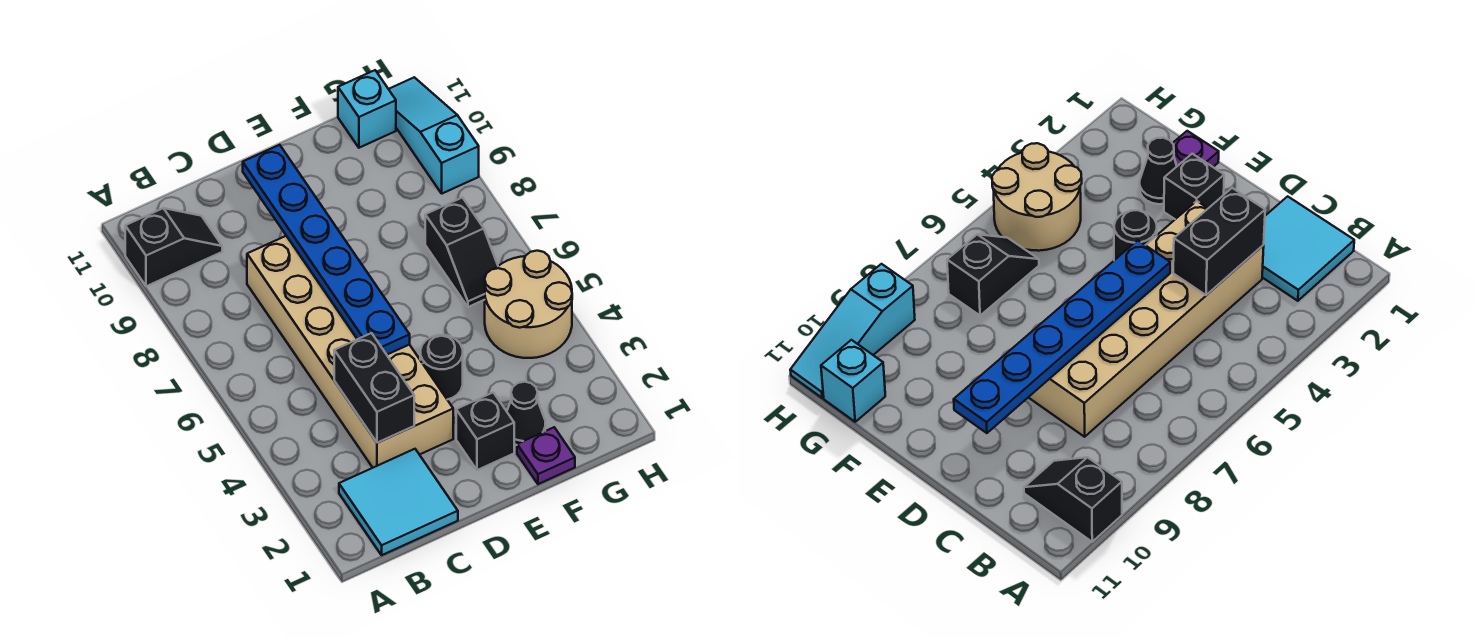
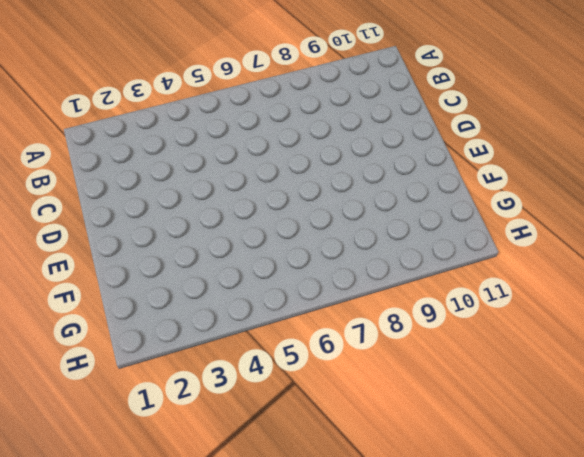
none -> black 1x2 slope [125,208,222,286]
none -> cyan 2x2 tile [339,449,458,555]
none -> tan 2x6 brick [247,236,453,468]

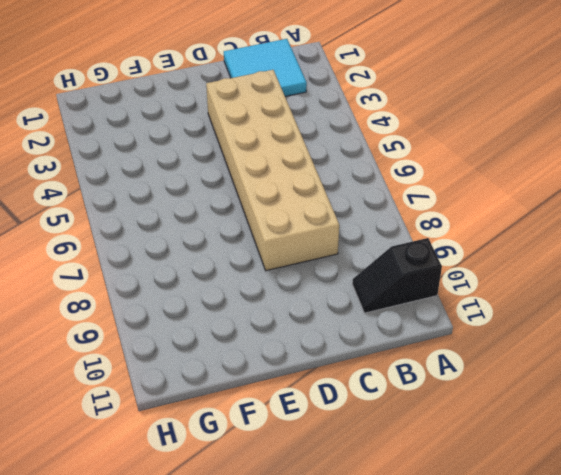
none -> black 1x1 brick [456,392,514,470]
none -> black 1x1 round brick [420,335,463,399]
none -> purple 1x1 plate [517,427,575,484]

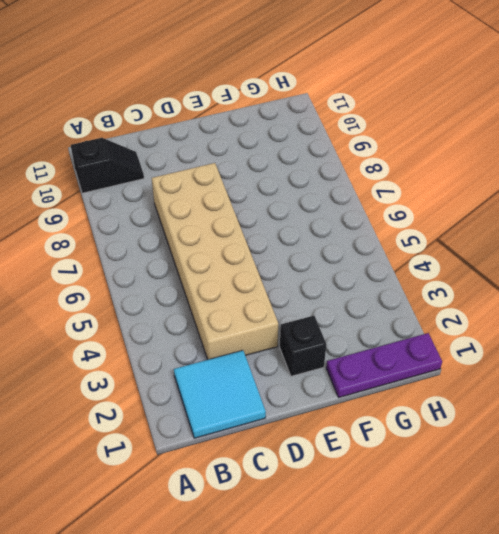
purple 1x3 plate [326,333,442,397] -> purple 1x1 plate [517,427,575,484]
none -> black 1x1 round brick [420,335,463,399]
none -> black 1x1 cone [507,382,545,445]
none -> tan 2x2 round brick [485,251,572,358]

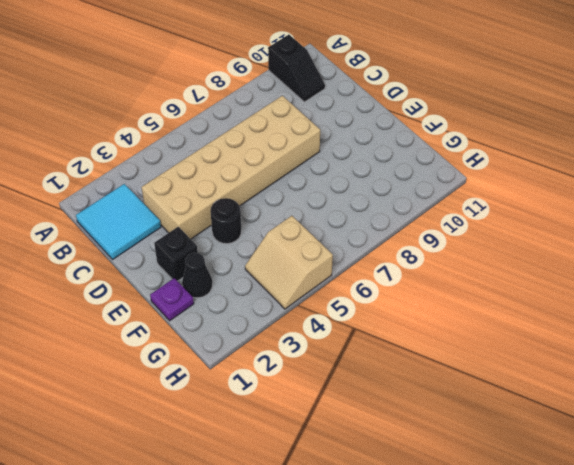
tan 2x2 slope [245,216,333,309] -> tan 2x2 round brick [485,251,572,358]
none -> black 1x2 slope [425,198,498,307]
none -> cyan 1x1 brick [338,70,396,148]
none -> cyan 1x3 slope [389,77,479,194]

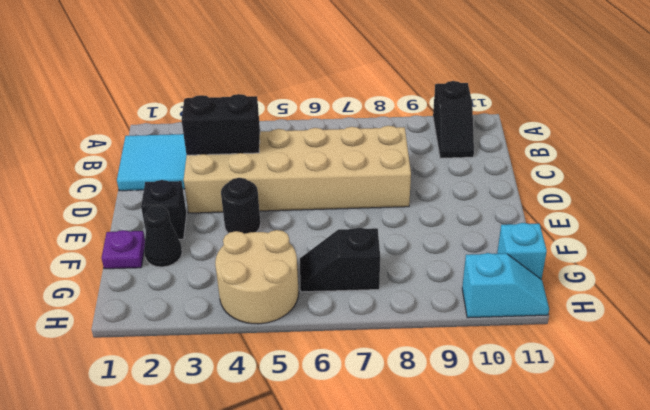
cyan 1x2 slope [462,253,549,318] -> cyan 1x3 slope [389,77,479,194]
none -> blue 1x6 plate [243,145,410,355]

